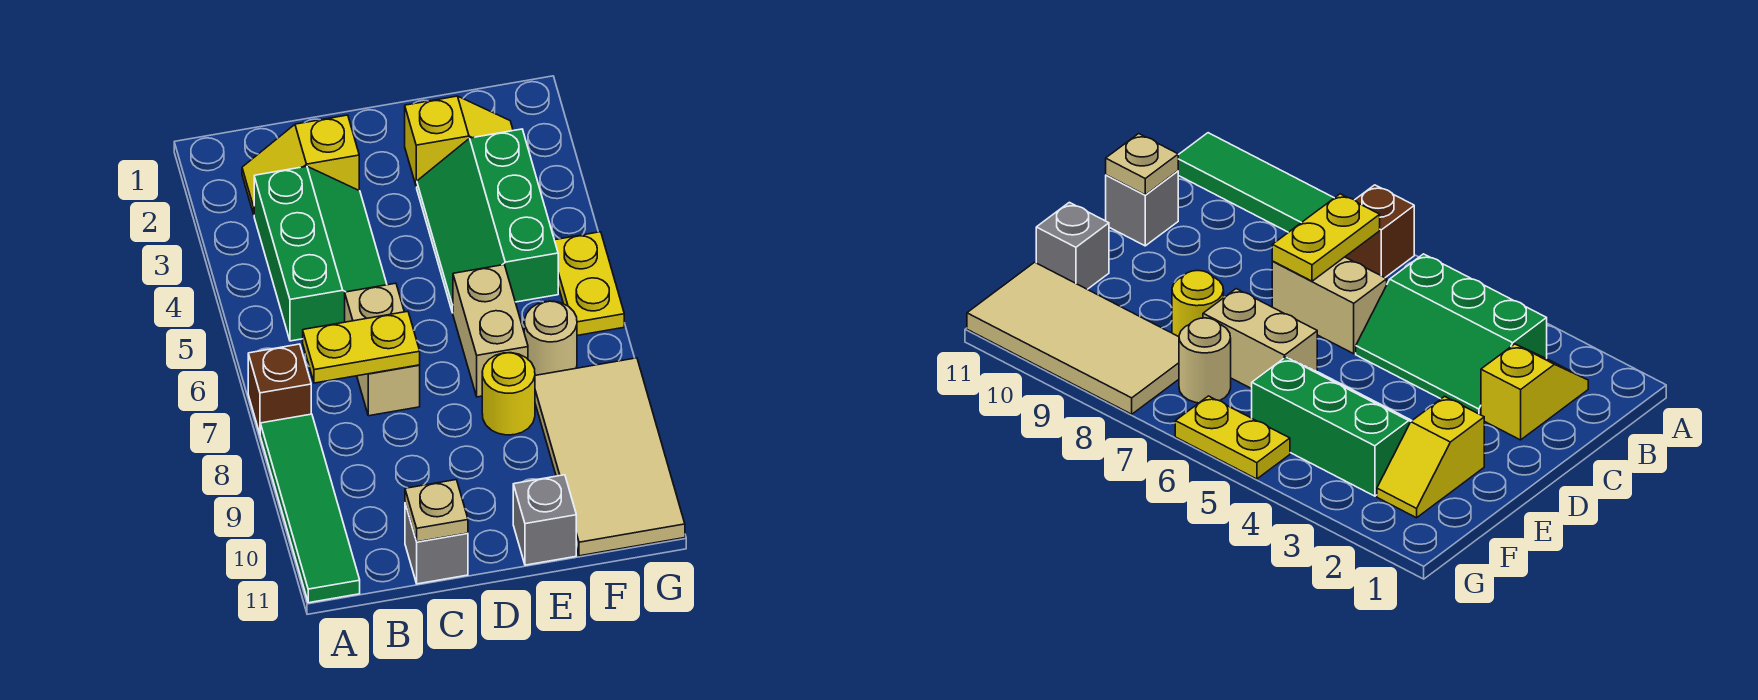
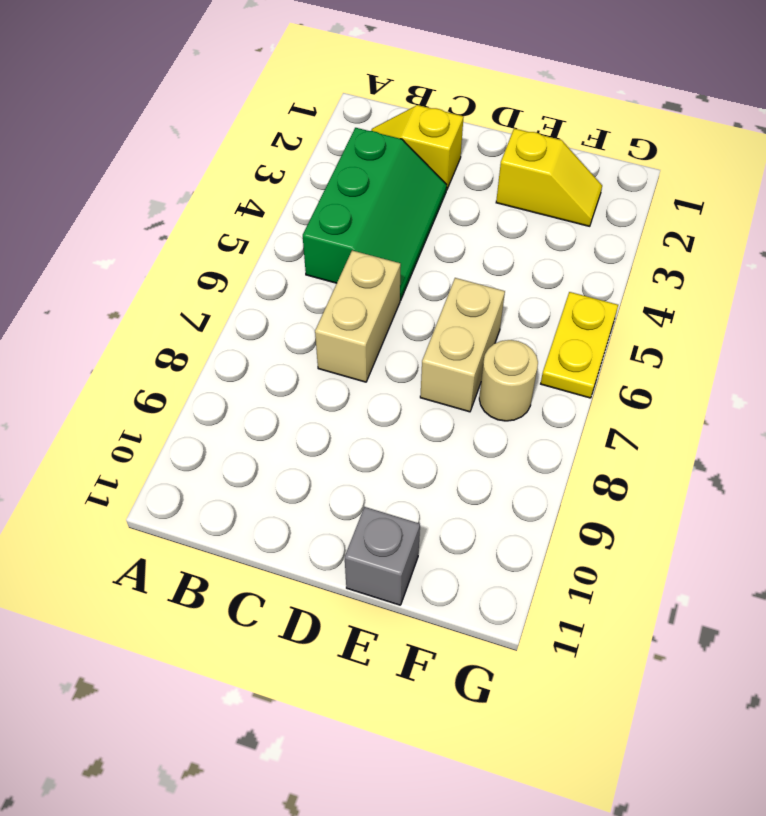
none -> brown 1x1 brick [248,344,311,433]
none -> green 1x4 tile [260,414,360,603]
none -> grey 1x1 brick [405,504,468,584]

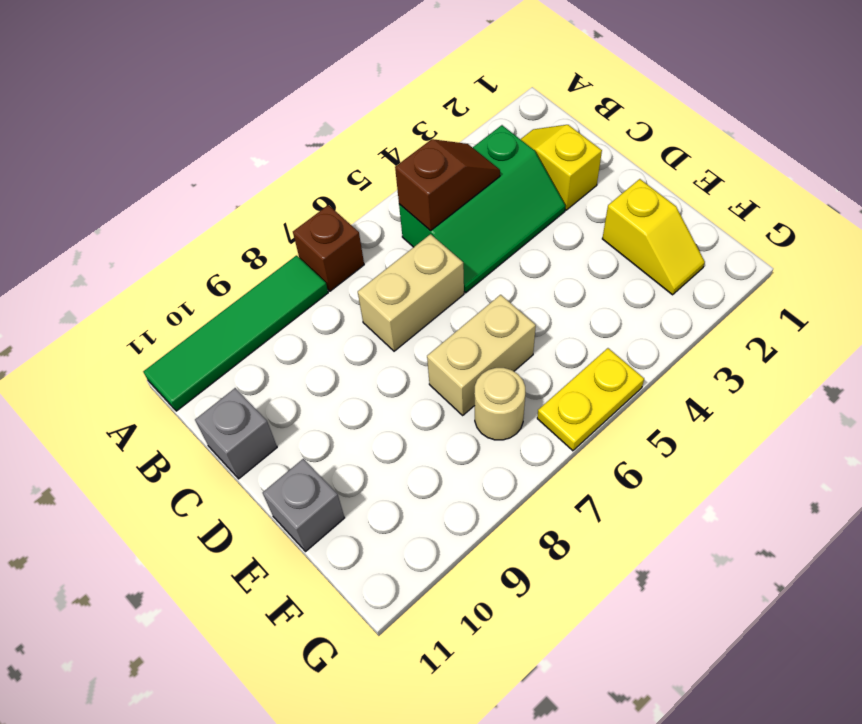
brown 1x2 slope [395,139,500,231] -> none
none -> green 2x3 slope [416,129,558,313]
none -> yellow 1x1 round brick [482,353,535,435]
none -> tan 2x4 tile [535,358,685,556]

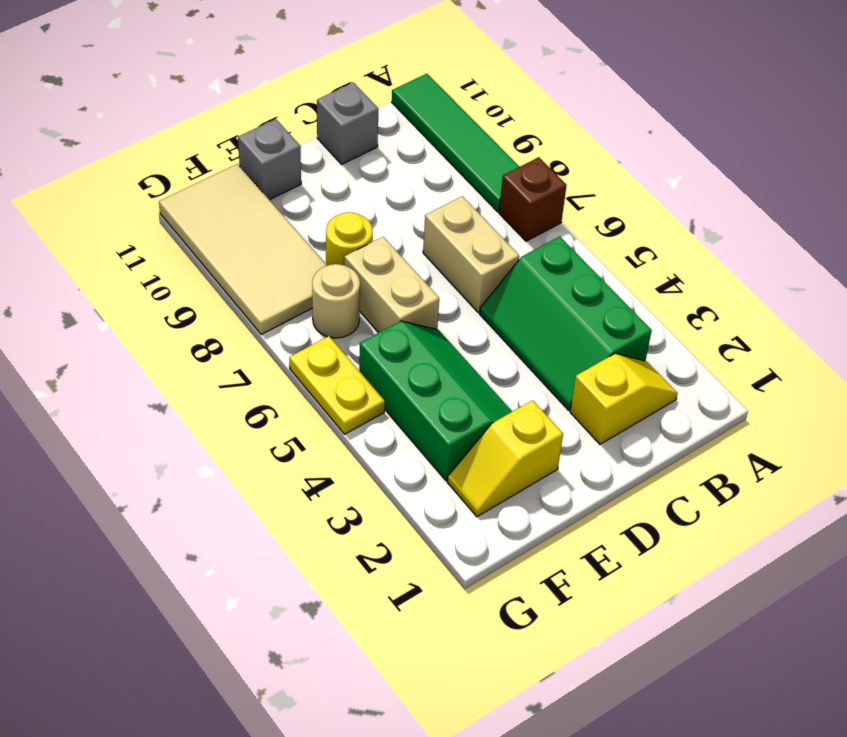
none -> yellow 1x2 plate [303,311,420,383]
none -> tan 1x1 plate [405,480,468,542]

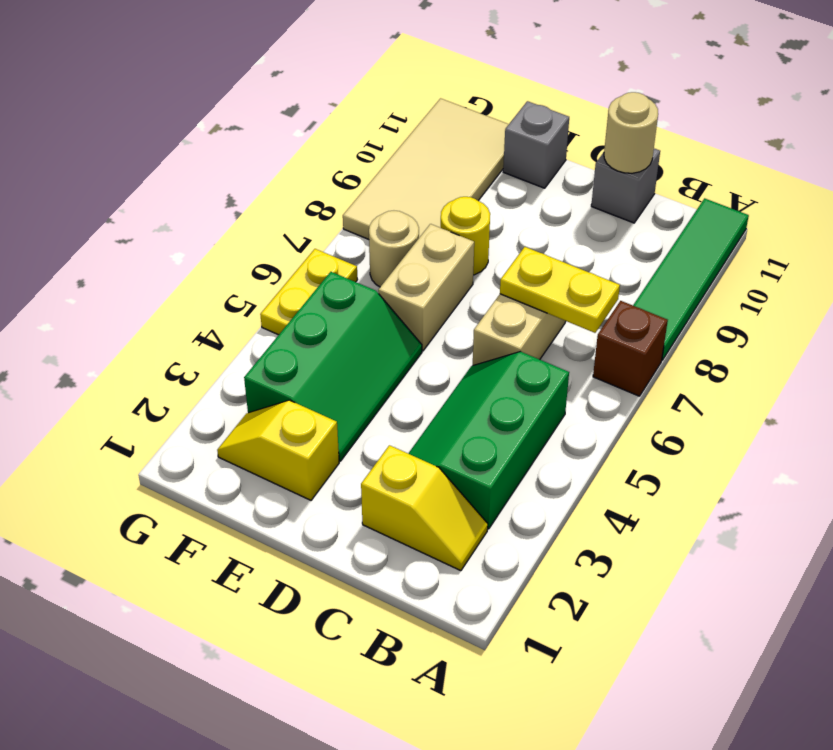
tan 1x1 round brick [604,92,658,173] -> tan 1x1 plate [405,480,468,542]

